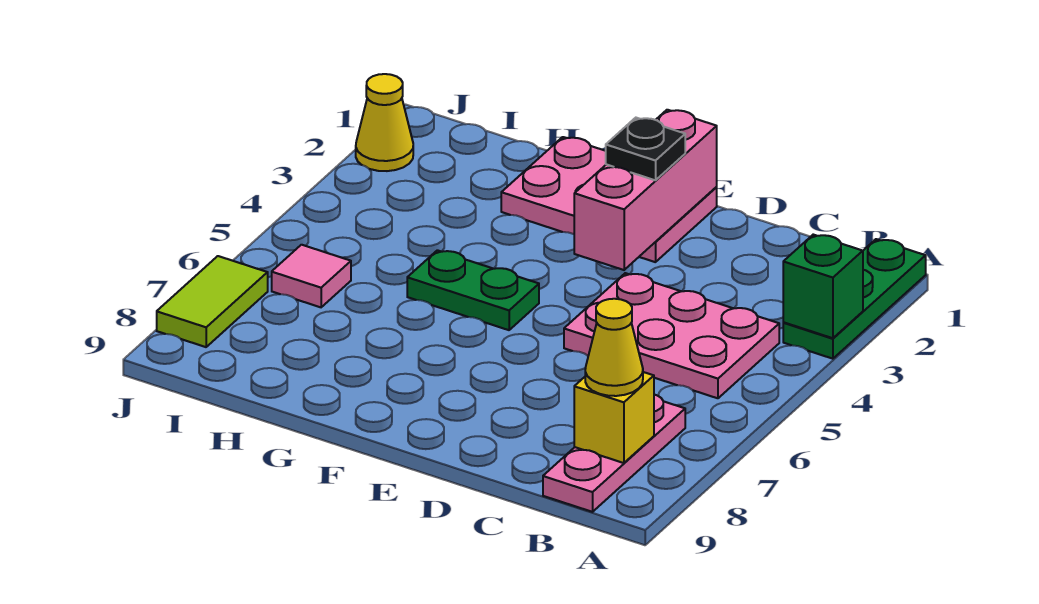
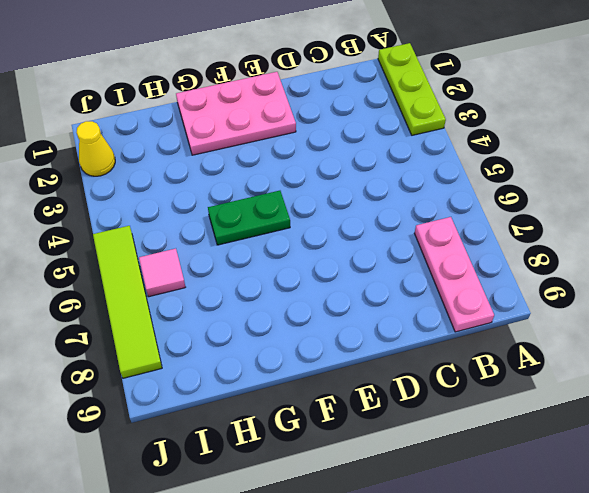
lime 1x3 plate [378,43,446,135] -> green 1x3 plate [783,239,926,359]
lime 1x4 tile [93,226,162,378] -> lime 1x2 tile [157,256,268,347]
none -> pink 2x3 plate [564,273,779,398]
none -> green 1x1 brick [783,235,863,338]
none -> yellow 1x1 brick [574,372,654,463]

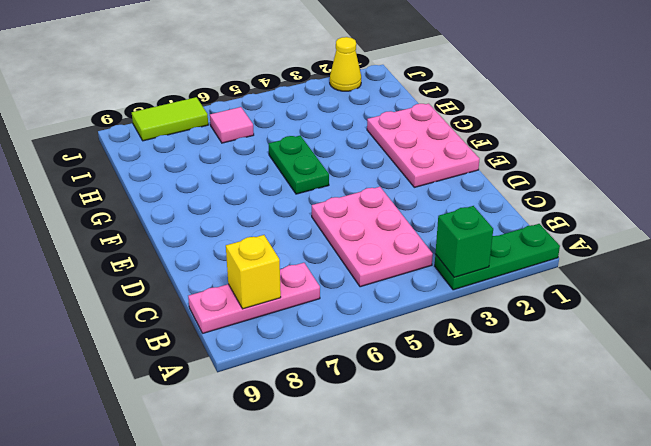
none -> pink 1x3 brick [574,110,717,270]
none -> yellow 1x1 cone [585,299,643,396]
none -> black 1x1 plate [606,118,685,180]

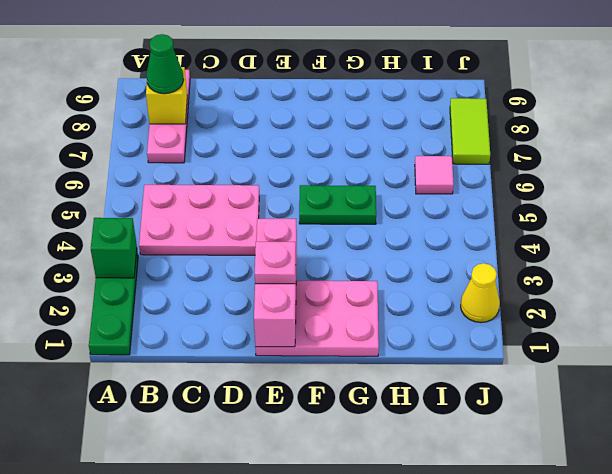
green 1x1 cone [146,34,184,94] -> yellow 1x1 cone [585,299,643,396]
pink 1x1 plate [255,242,296,284] -> black 1x1 plate [606,118,685,180]

